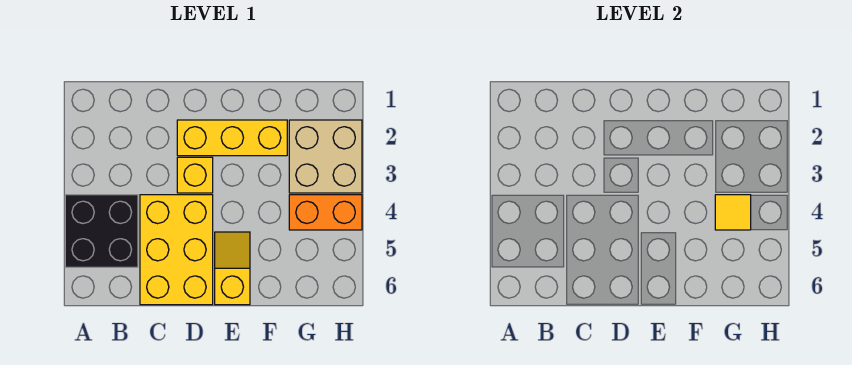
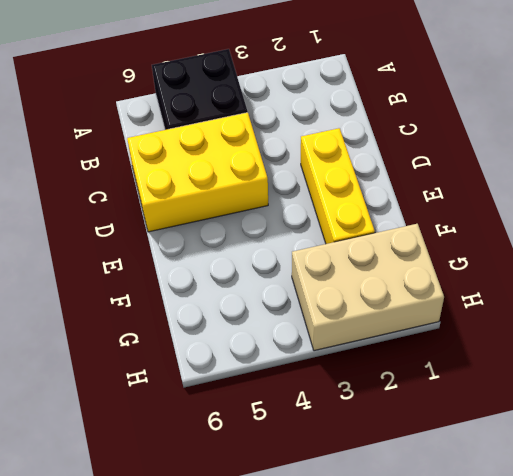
tan 2x3 brick [292,224,444,351] -> tan 2x2 brick [289,120,362,193]
none -> yellow 1x1 brick [177,157,213,193]
none -> yellow 1x2 slope [215,232,250,305]

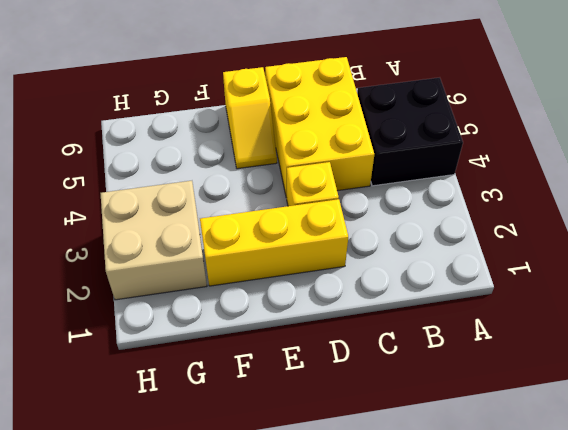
none -> orange 1x2 brick [289,195,362,230]
none -> yellow 1x1 tile [715,195,751,230]

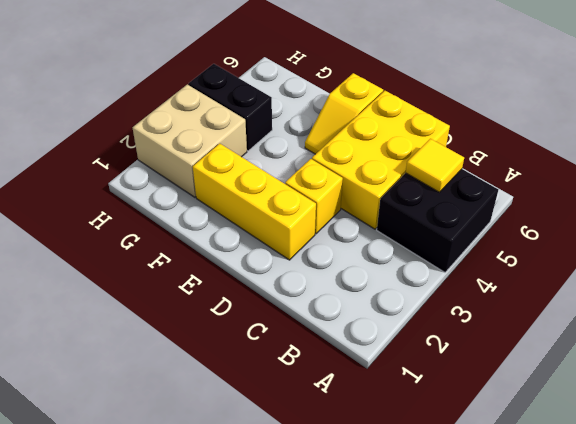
yellow 1x1 tile [406,139,464,192] -> yellow 1x1 tile moved to [715,195,751,230]
black 1x2 brick [189,64,272,151] -> orange 1x2 brick [289,195,362,230]

